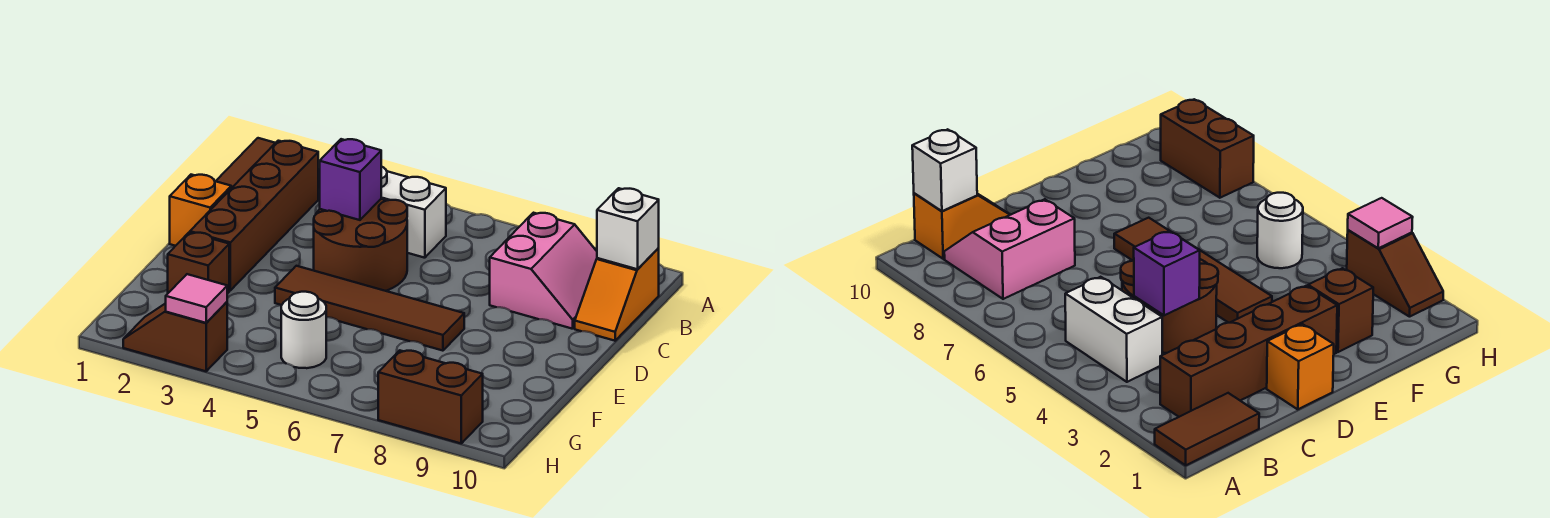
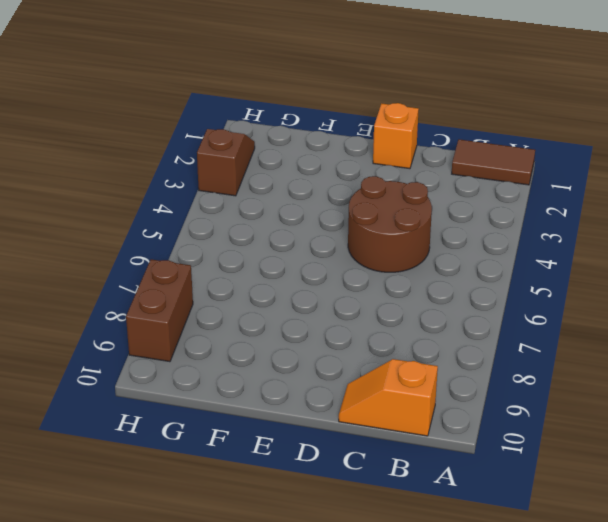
none -> brown 1x4 brick [190,141,318,290]
none -> white 1x2 brick [381,167,446,258]
none -> pink 2x2 slope [490,213,597,329]

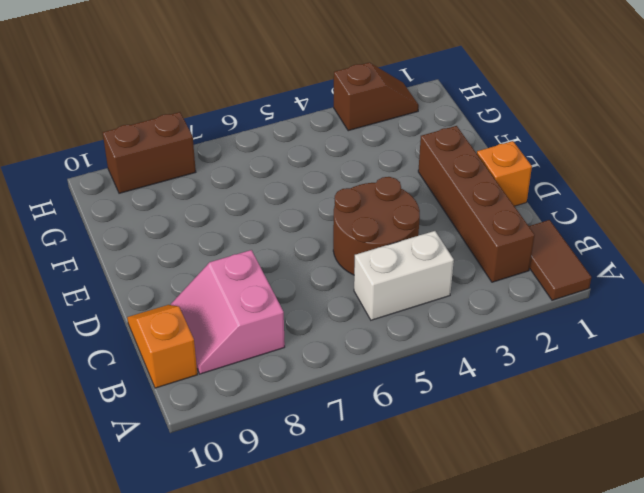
none -> brown 1x4 tile [275,266,464,351]
none -> brown 1x1 brick [168,232,229,294]
none -> white 1x1 round brick [281,292,326,368]

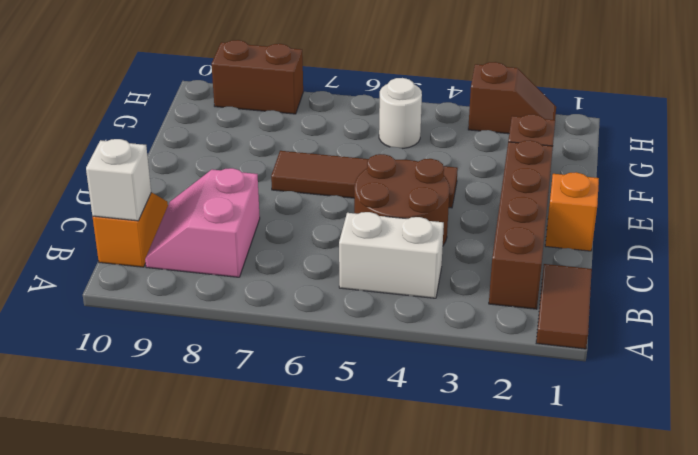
none -> purple 1x1 brick [320,139,381,220]
none -> pink 1x1 tile [166,274,227,323]

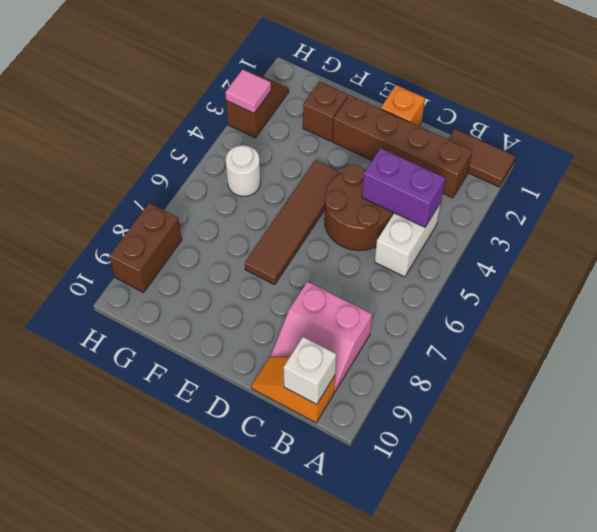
purple 1x2 brick [362,148,445,227] -> purple 1x1 brick [320,139,381,220]

